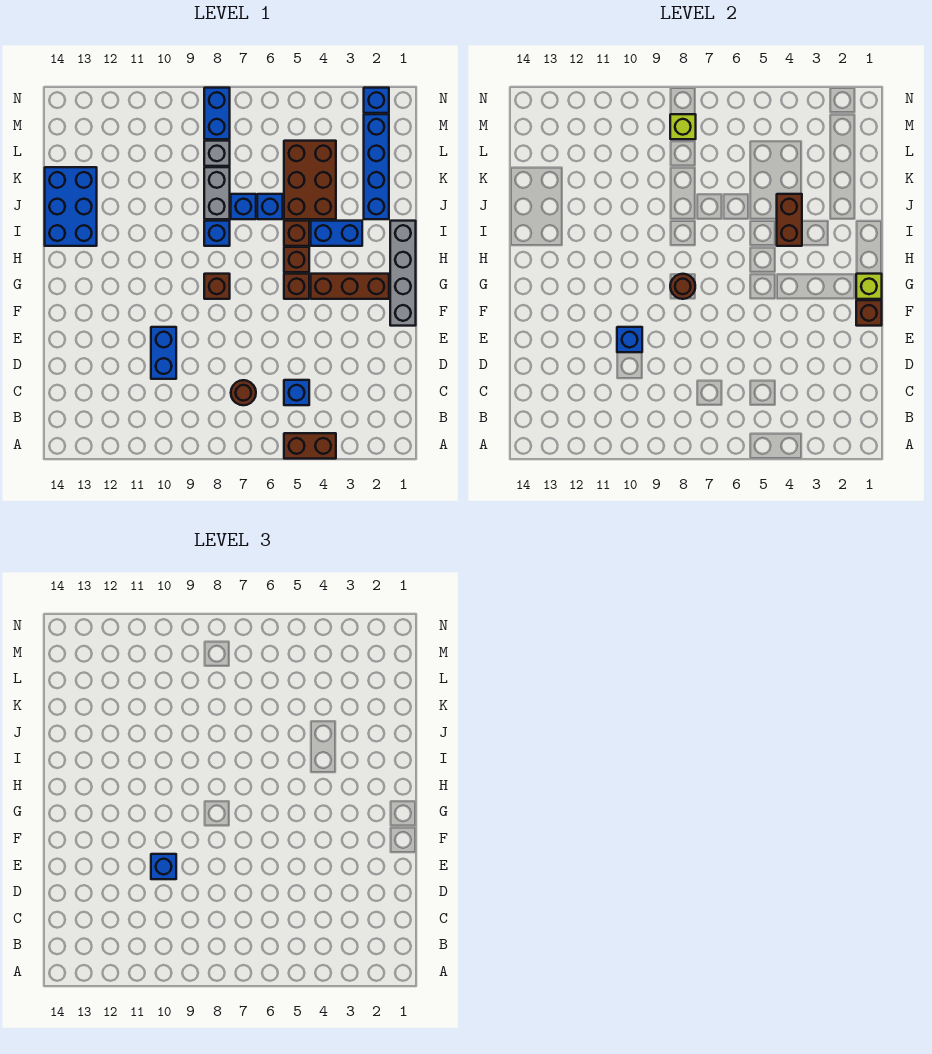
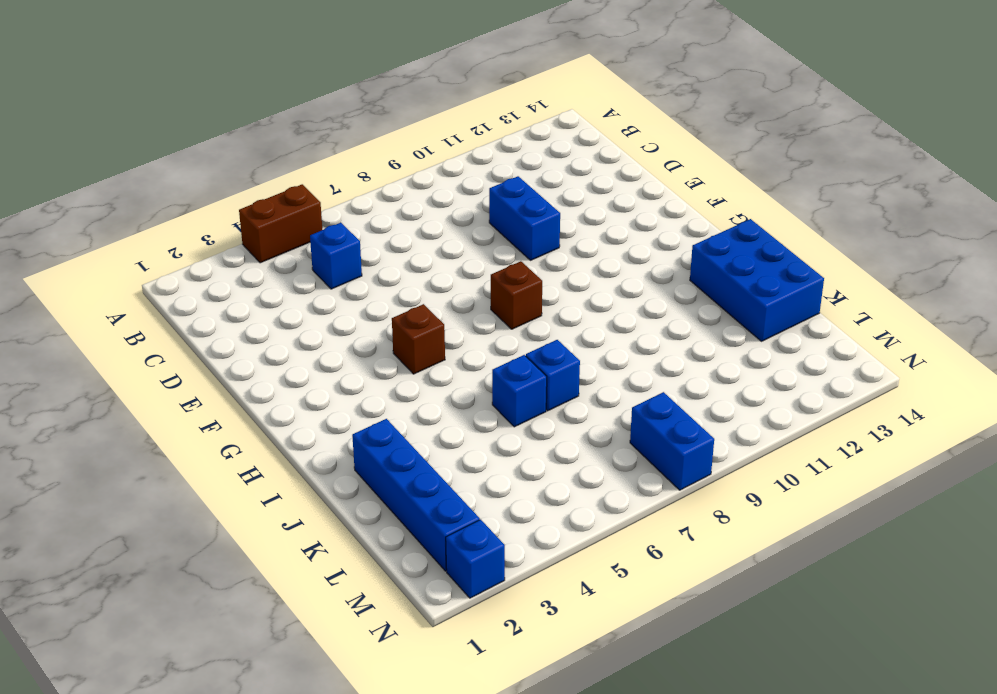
none -> brown 1x1 round brick [231,380,256,405]
none -> grey 1x4 brick [390,221,416,326]
none -> brown 1x3 brick [311,274,389,299]

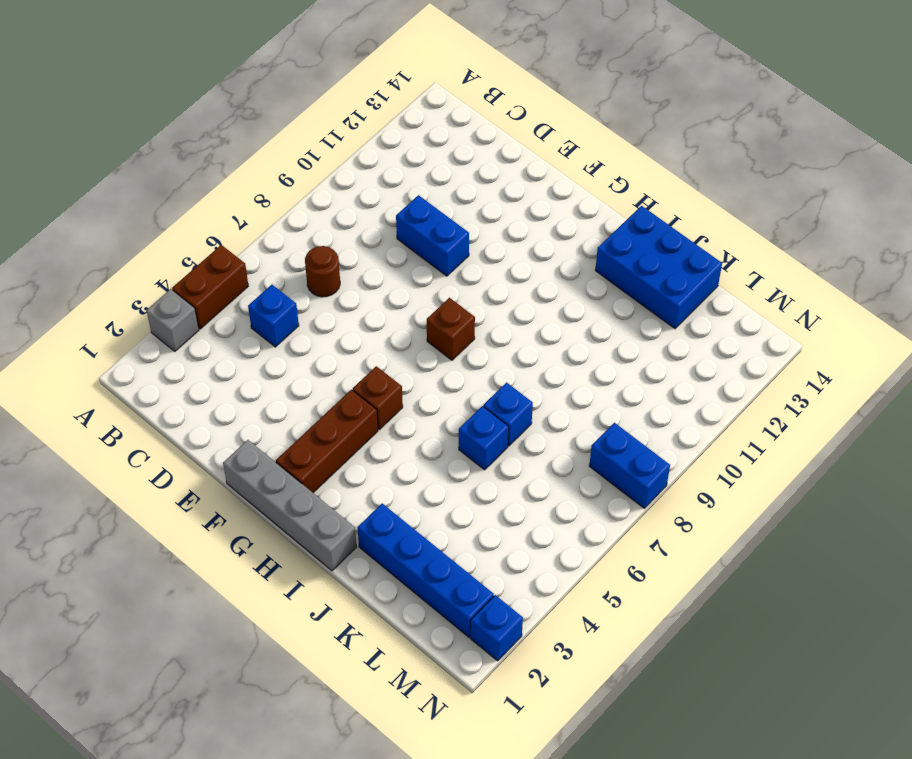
grey 1x1 brick [147,289,199,351] -> grey 1x1 brick moved to [204,141,230,166]
none -> brown 1x1 brick [284,247,309,272]
none -> blue 1x2 brick [311,221,362,246]
none -> brown 1x1 brick [284,221,309,246]

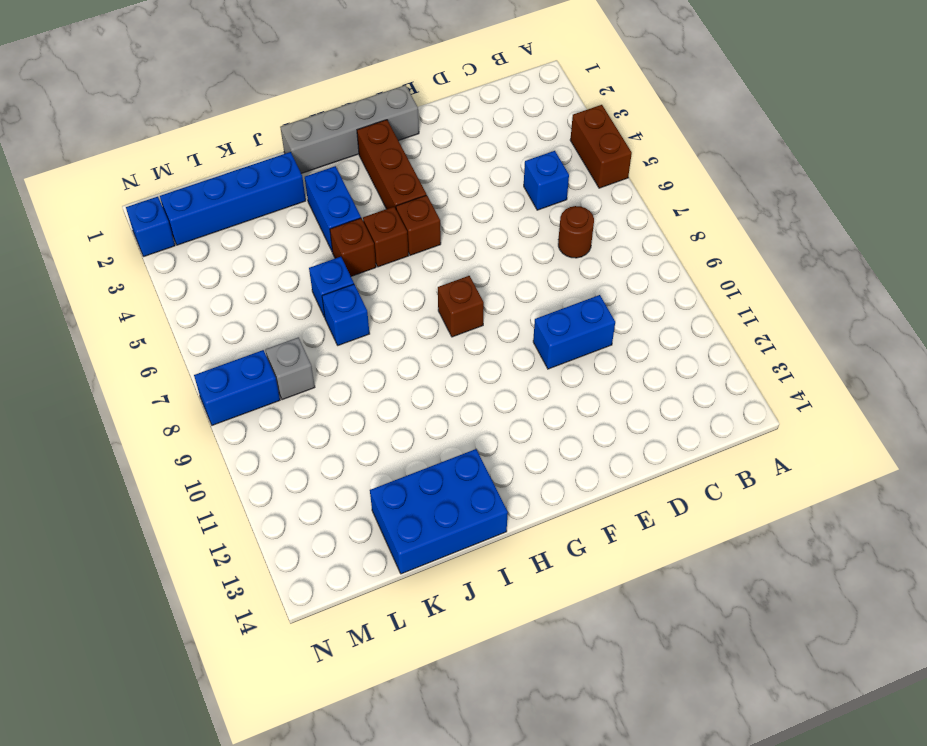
none -> blue 1x1 brick [204,221,230,246]
none -> brown 2x3 brick [284,141,336,219]
none -> grey 1x2 brick [204,167,230,219]

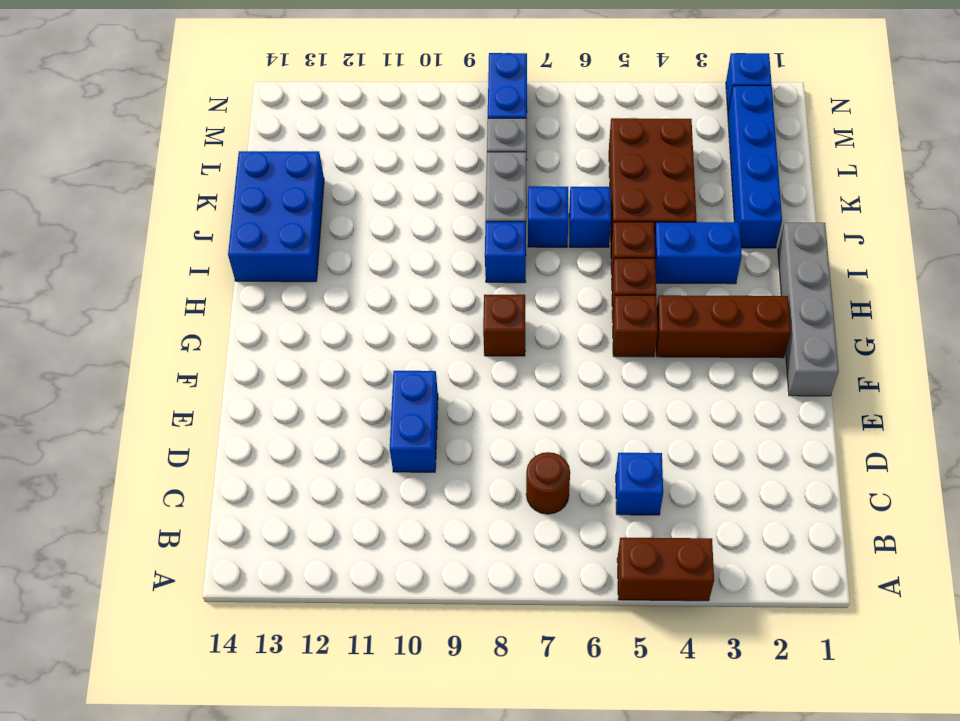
none -> blue 1x1 brick [617,327,642,352]
none -> brown 1x1 brick [856,300,882,326]
none -> lime 1x1 brick [856,274,882,299]

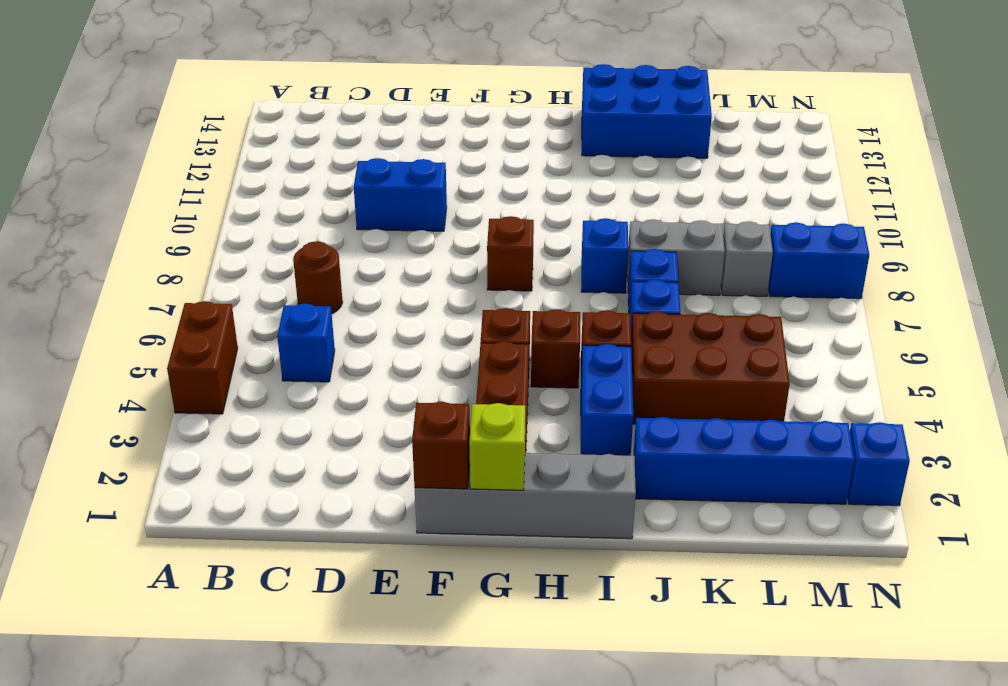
none -> blue 1x1 brick [617,327,642,352]
none -> brown 1x1 round brick [670,274,695,299]
none -> brown 1x2 brick [777,194,802,246]

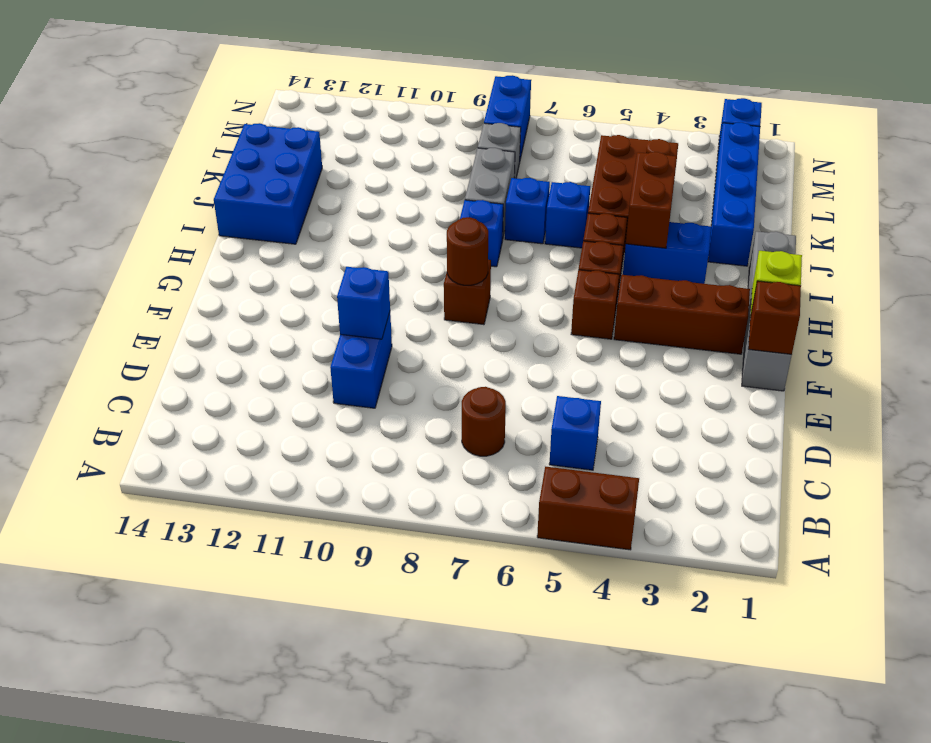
none -> lime 1x1 brick [670,114,696,139]
none -> blue 1x1 brick [151,854,176,879]

